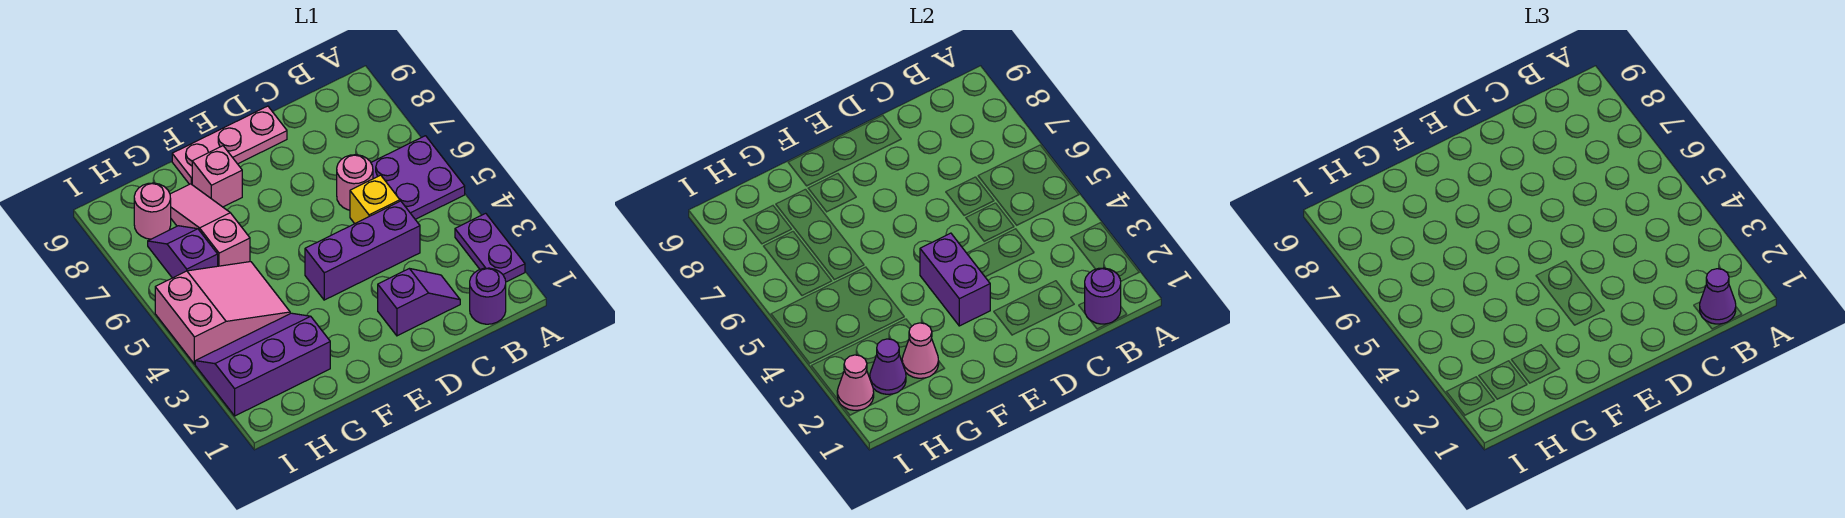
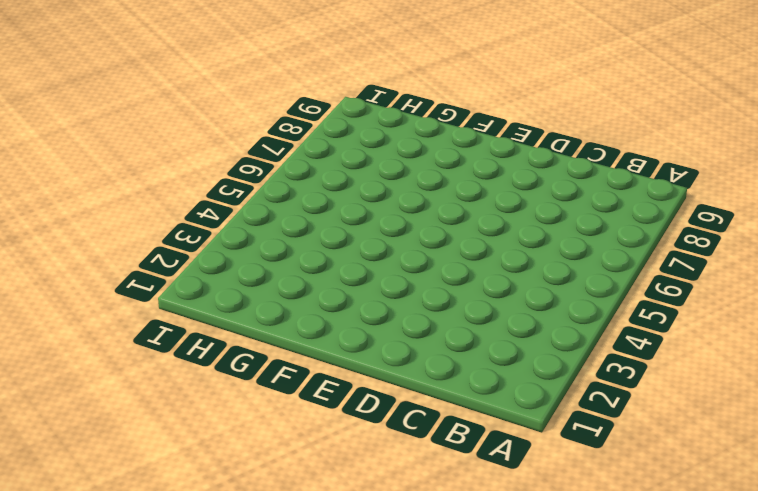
none -> purple 1x2 plate [455,213,525,282]
none -> purple 2x2 plate [371,136,465,219]
none -> purple 1x1 round brick [470,268,506,324]

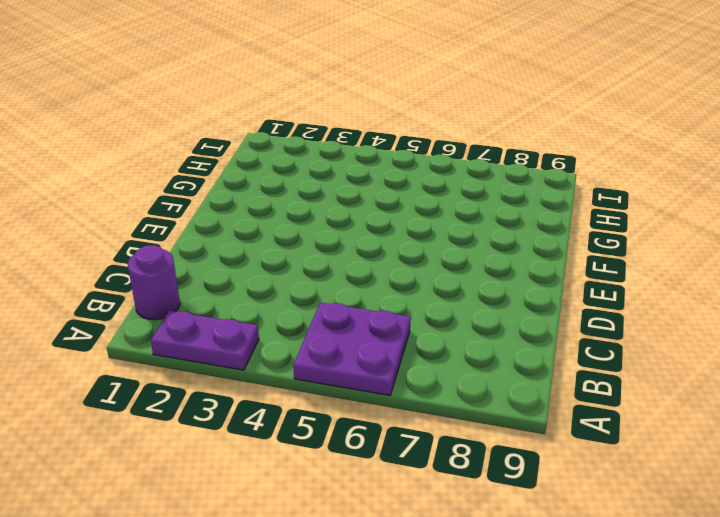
none -> purple 1x2 slope [378,269,460,336]
none -> purple 1x3 brick [305,201,420,300]
none -> yellow 1x1 brick [350,175,400,224]

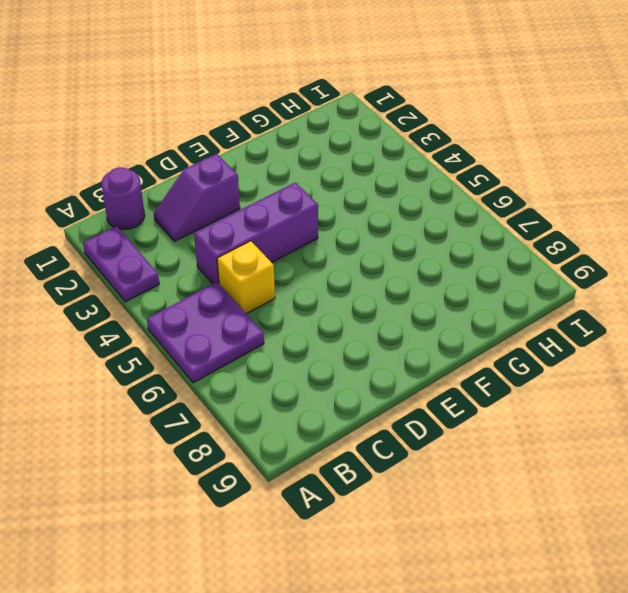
none -> pink 1x1 round brick [337,155,373,210]
none -> pink 1x3 plate [172,106,287,184]
none -> pink 1x1 brick [192,146,242,207]

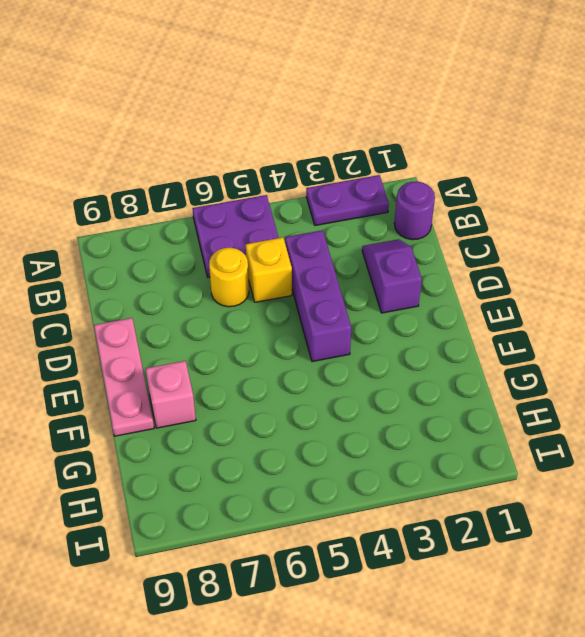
yellow 1x1 round brick [209,248,249,307] -> pink 1x1 round brick [337,155,373,210]
none -> purple 2x3 slope [195,313,330,416]
none -> pink 2x3 slope [155,262,290,364]
none -> pink 1x3 slope [170,184,250,266]

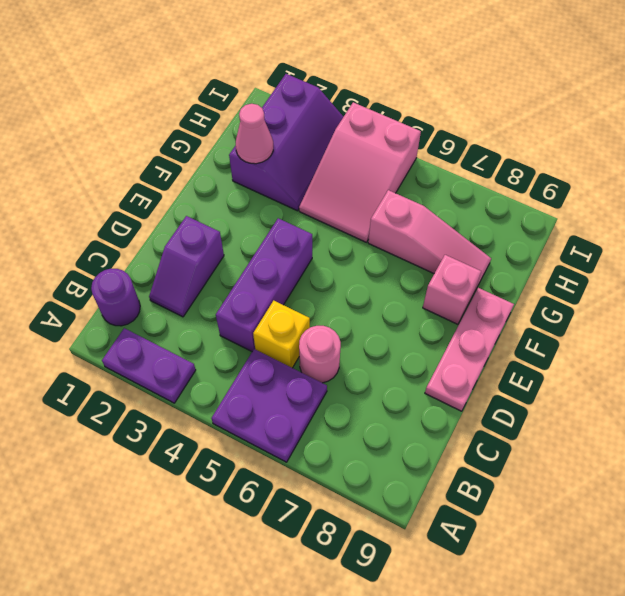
none -> purple 1x2 slope [148,226,218,278]
none -> pink 1x1 round brick [134,183,171,239]
none -> purple 1x1 round brick [1085,268,1121,324]

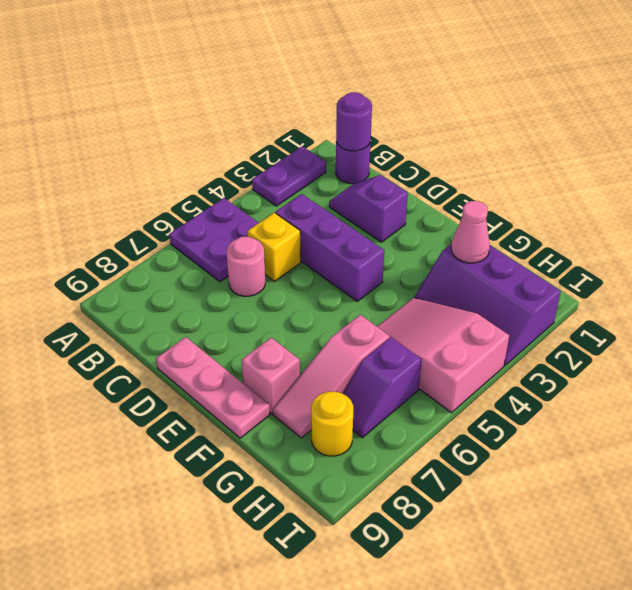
yellow 1x1 round brick [311,392,353,456] -> pink 1x1 round brick [134,183,171,239]
none -> purple 1x2 brick [920,233,990,326]
none -> purple 1x1 cone [870,339,906,394]
none -> pink 1x1 cone [837,355,874,410]

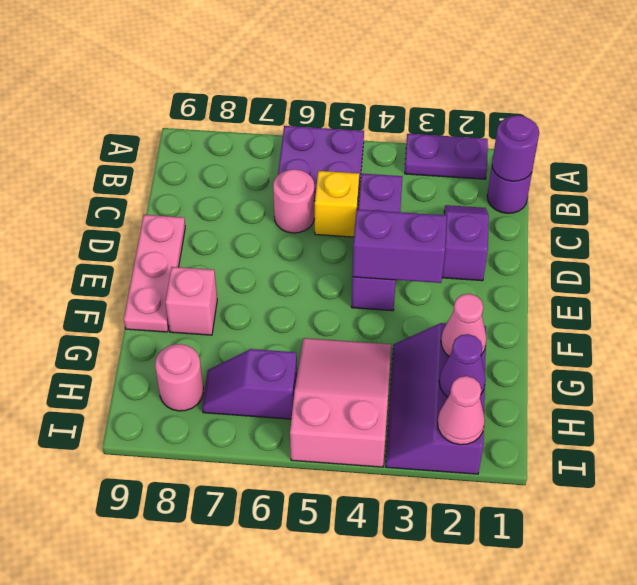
none -> pink 1x3 slope [170,184,250,266]
none -> purple 1x1 cone [1700,269,1736,324]

